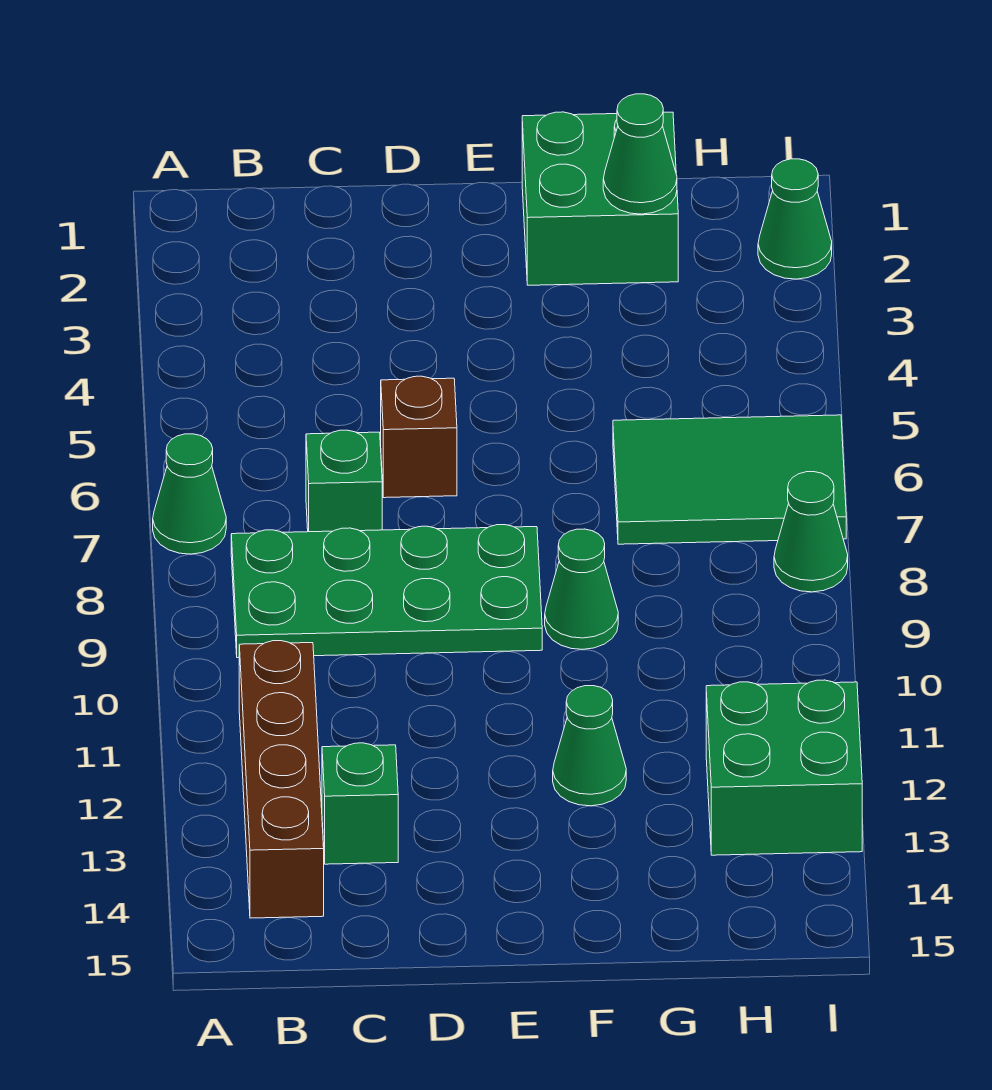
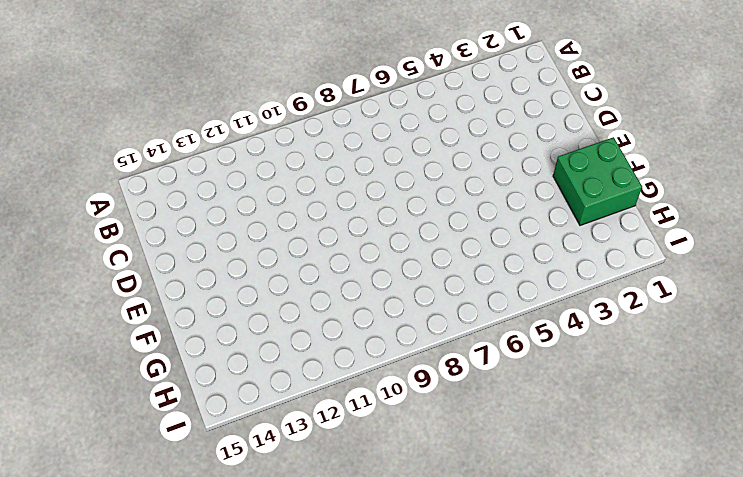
none -> green 1x1 cone [153,434,226,554]
none -> green 2x4 plate [231,525,542,658]
none -> brown 1x4 brick [239,641,324,918]

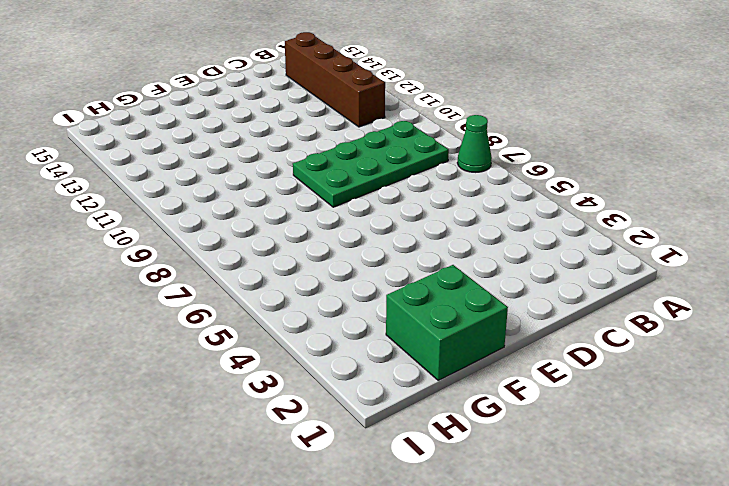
none -> green 1x1 brick [306,430,382,532]
none -> green 1x1 brick [322,743,398,864]
none -> brown 1x1 brick [381,376,457,498]

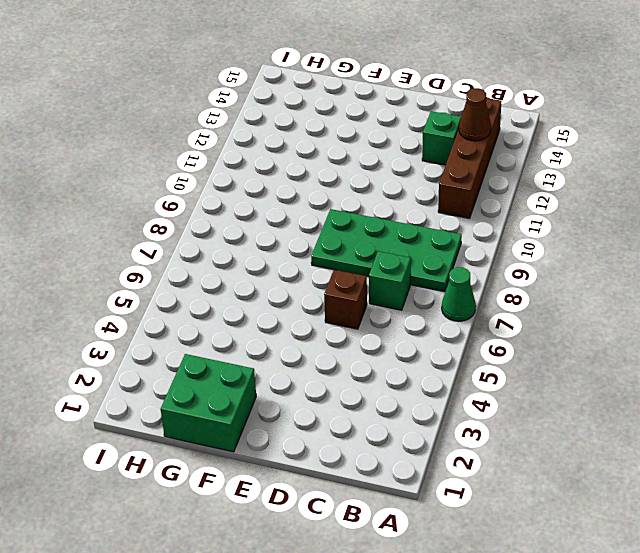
brown 1x1 cone [459,88,491,141] -> none
none -> green 1x1 cone [545,529,618,649]
none -> green 1x1 cone [553,686,626,806]
none -> green 2x3 tile [613,415,846,544]

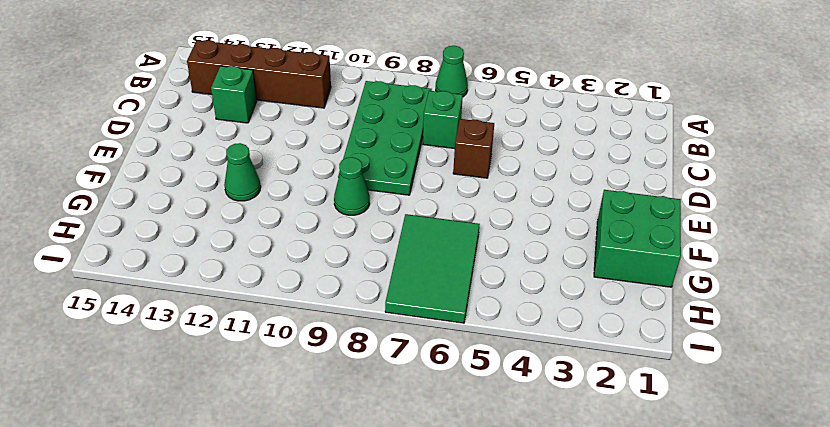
none -> green 2x2 brick [706,680,862,855]
none -> green 1x1 cone [758,159,832,279]
none -> green 1x1 cone [774,472,848,592]

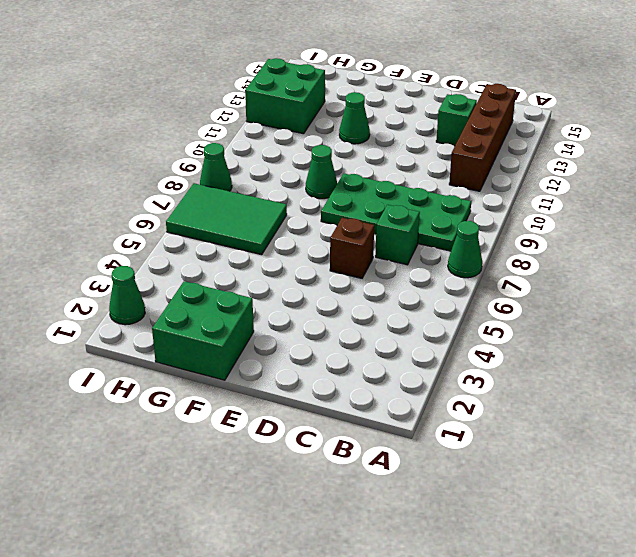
none -> green 1x1 cone [603,94,677,214]

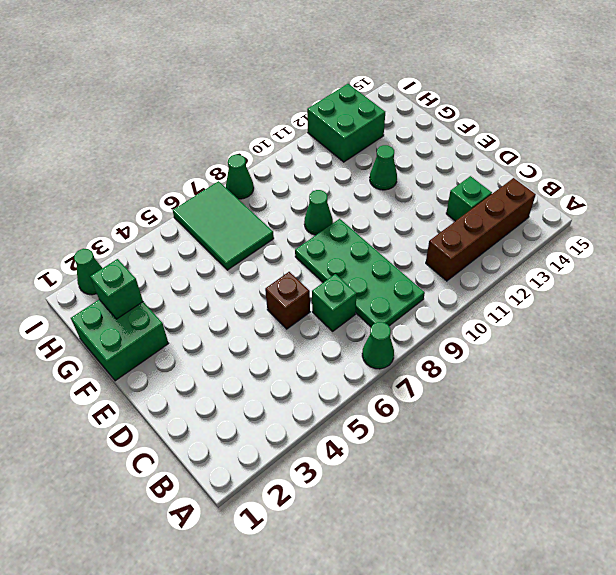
green 1x1 brick [90,259,143,319] -> green 1x1 cone [603,94,677,214]

